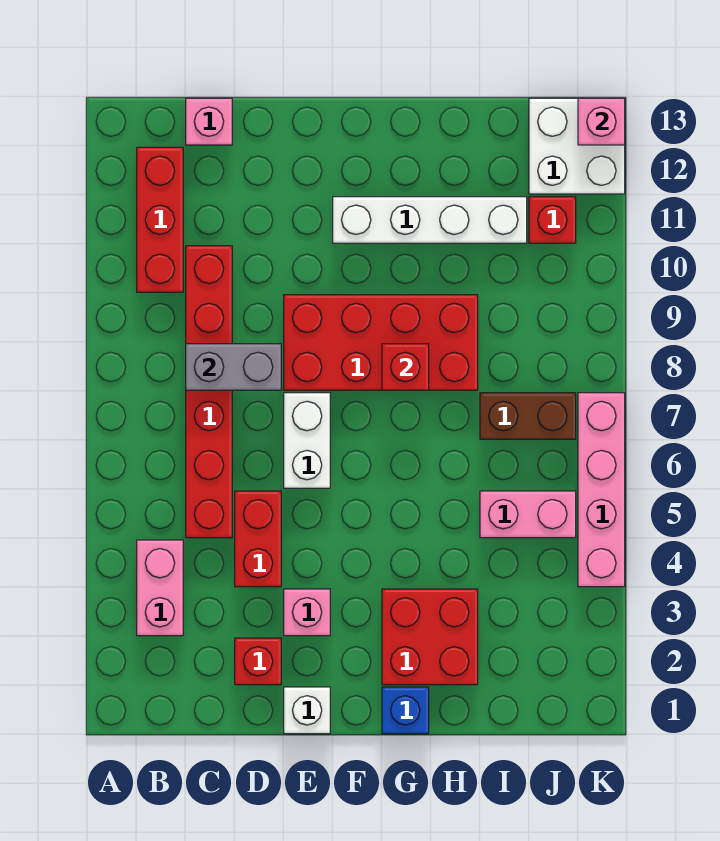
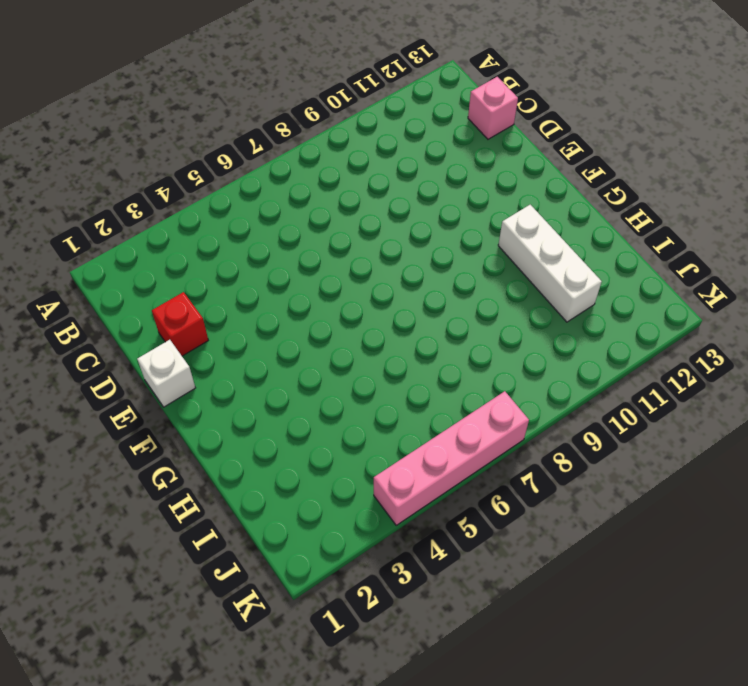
white 1x3 brick [498,205,602,322] -> white 1x4 brick [333,197,527,243]
none -> pink 1x2 brick [137,540,183,636]
none -> red 1x3 brick [137,147,183,292]
none -> red 1x6 brick [186,246,232,538]

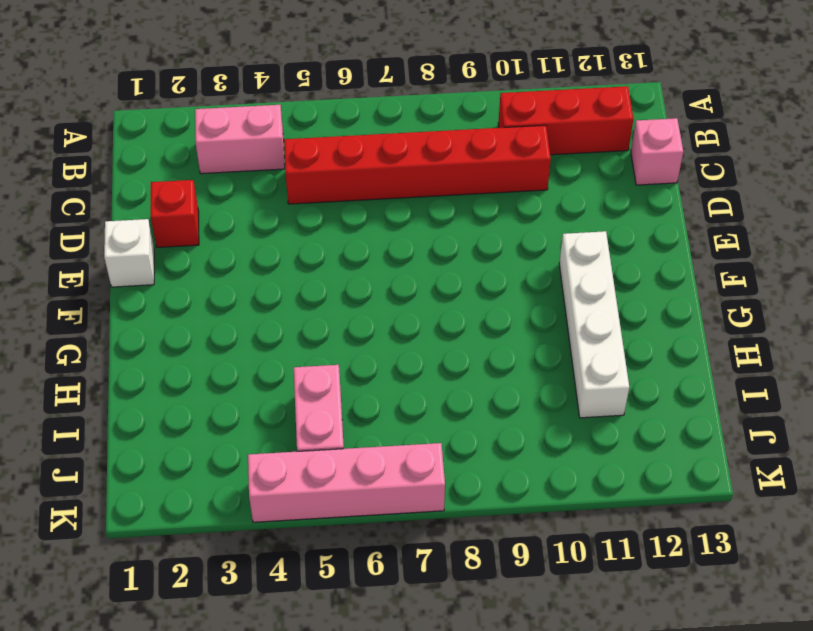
none -> red 1x2 brick [235,491,281,587]
none -> pink 1x1 brick [284,589,330,636]
none -> white 1x2 brick [284,393,330,488]

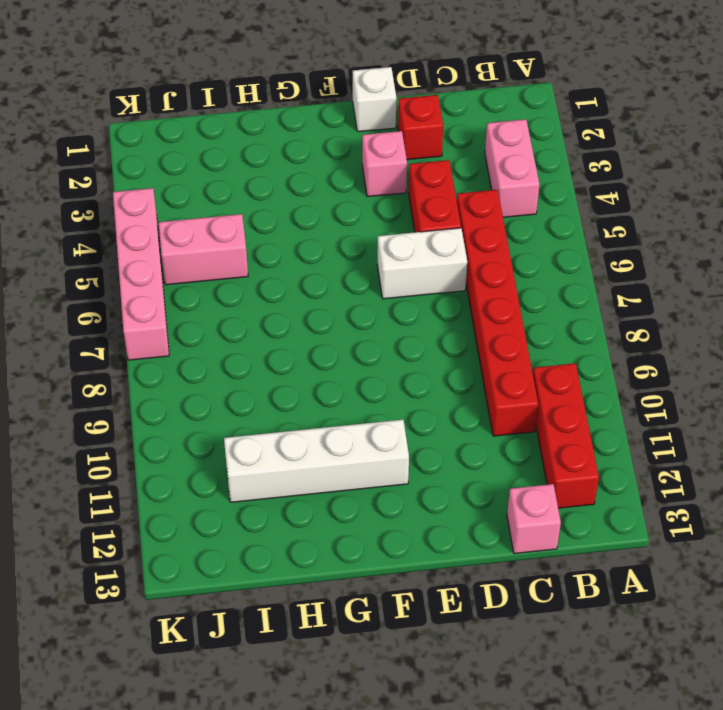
white 1x2 brick [377,228,467,299] -> white 1x2 brick turned to [284,393,330,488]
none -> red 2x4 brick [284,295,478,390]
none -> blue 1x1 brick [382,687,429,734]
none -> red 2x2 brick [382,589,478,685]

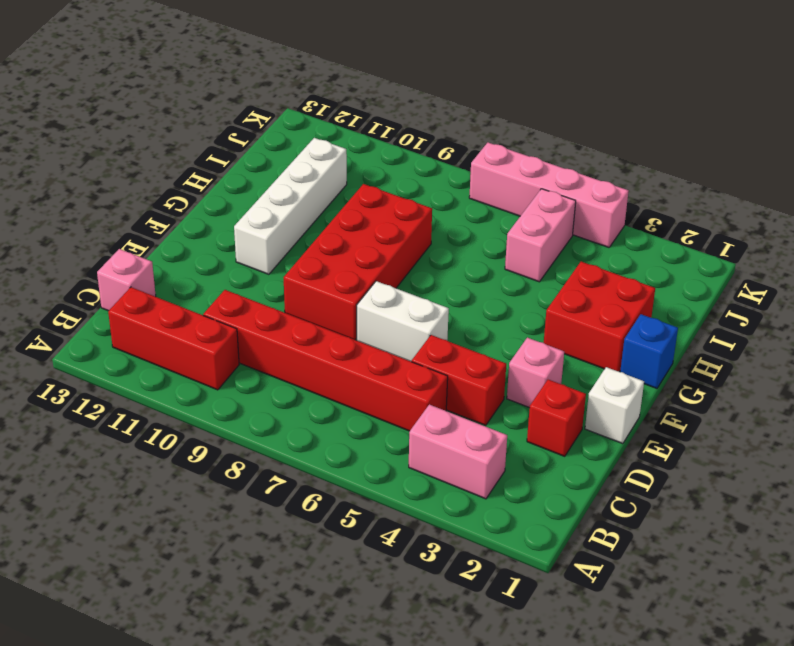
none -> brown 1x2 brick [480,393,576,439]
none -> red 1x1 brick [529,197,576,243]
none -> white 2x2 brick [529,98,625,194]

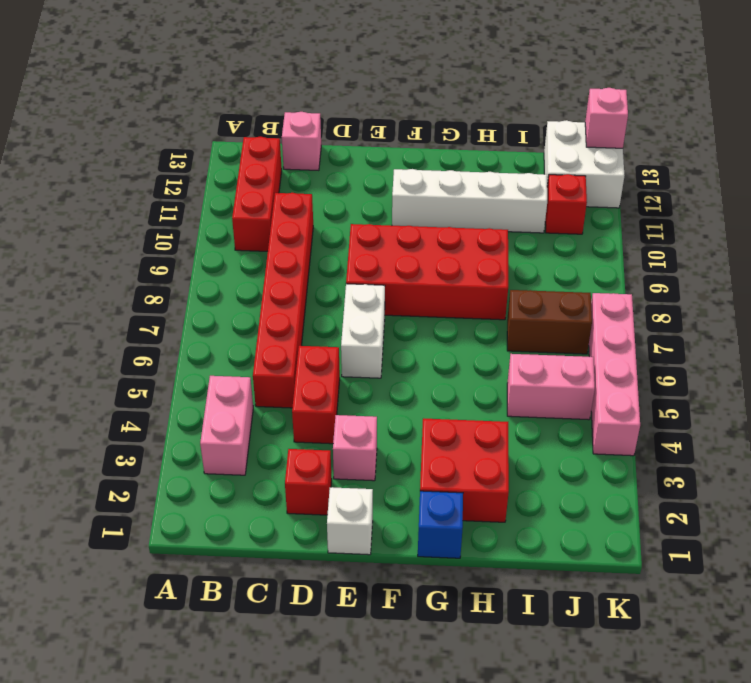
none -> grey 1x2 brick [186,344,281,390]
none -> red 1x1 brick [382,344,429,390]

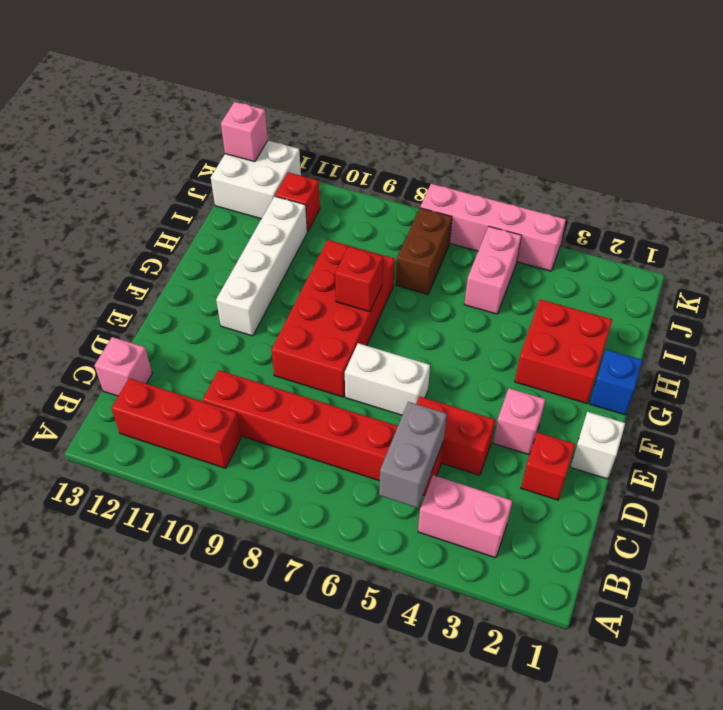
grey 1x2 brick [379,402,447,508] -> grey 1x2 brick moved to [186,344,281,390]

